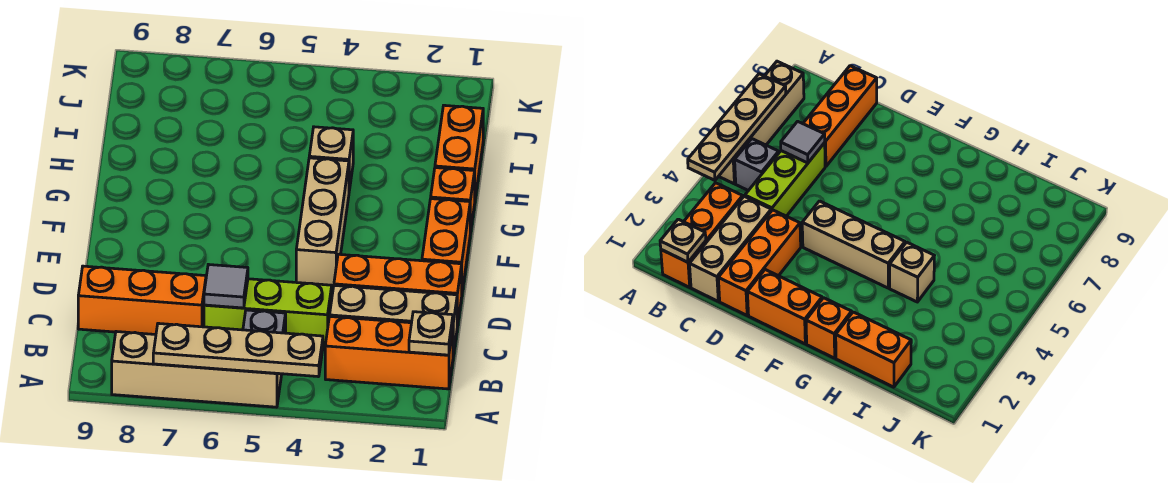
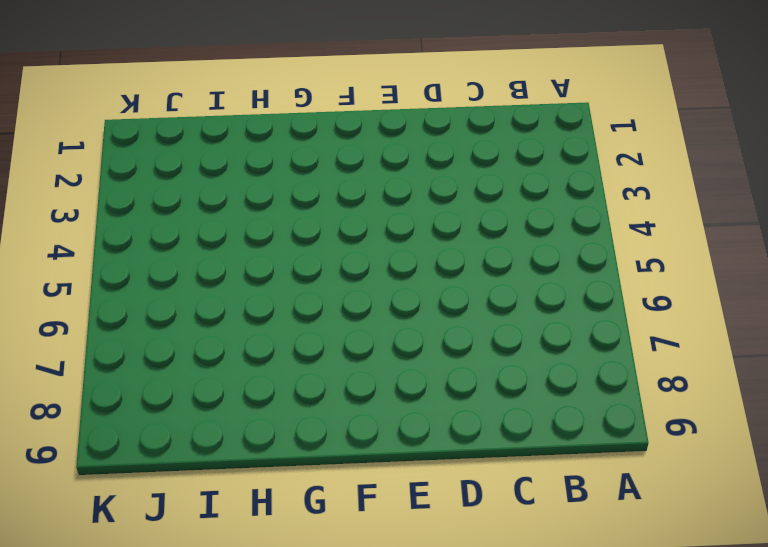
none -> tan 1x4 brick [112,332,281,407]
none -> orange 1x3 brick [325,316,453,389]
none -> grey 1x1 brick [243,310,286,375]

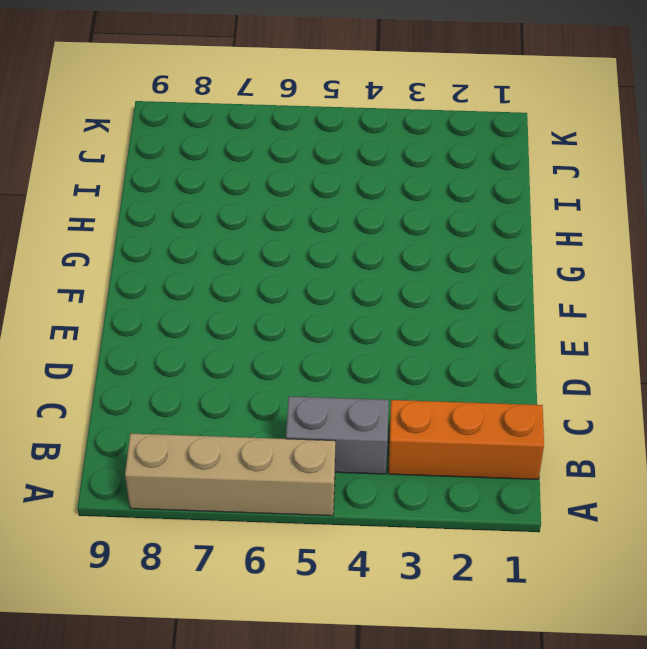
grey 1x2 brick [286,396,389,474] -> grey 1x1 brick [243,310,286,375]
none -> tan 1x3 brick [330,285,457,355]
none -> lime 1x3 brick [204,279,332,348]
none -> orange 1x3 brick [78,266,206,335]

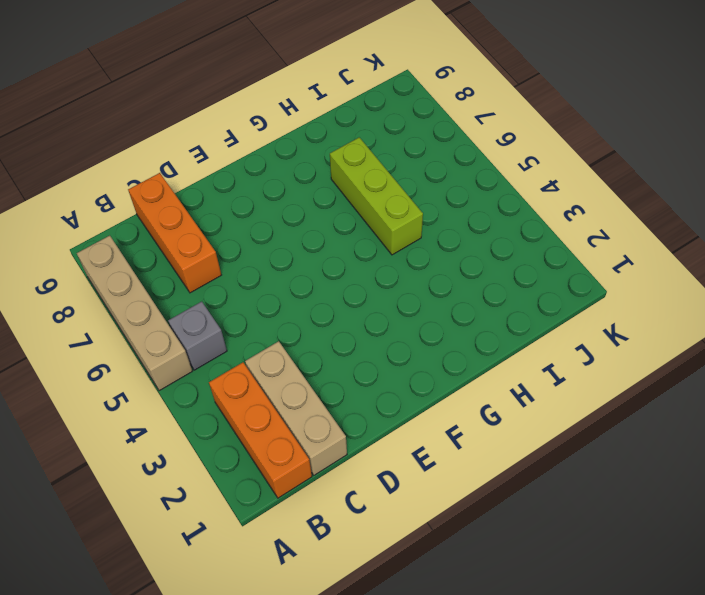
lime 1x3 brick [330,137,423,255] -> lime 1x3 brick moved to [204,279,332,348]
none -> orange 1x3 brick [334,254,462,327]
none -> orange 1x2 brick [422,199,470,291]
none -> tan 1x3 brick [296,158,349,286]

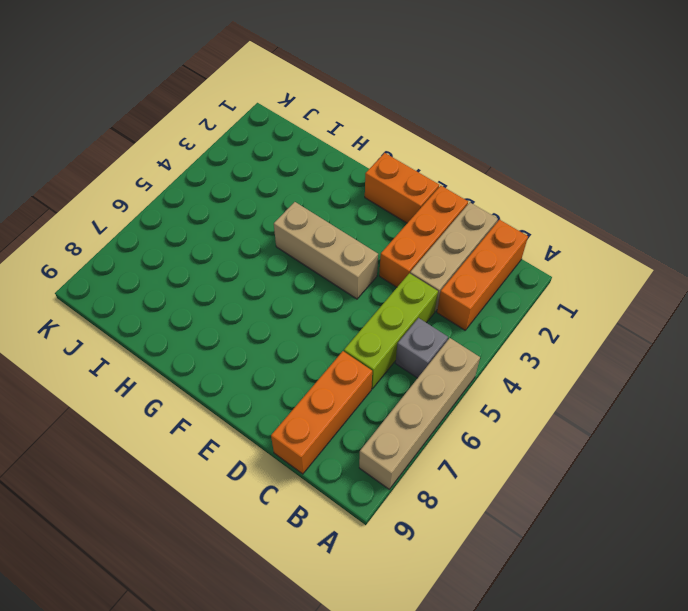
none -> orange 1x1 brick [431,168,475,233]
none -> orange 1x2 brick [435,105,483,197]
none -> tan 1x1 brick [309,127,353,190]

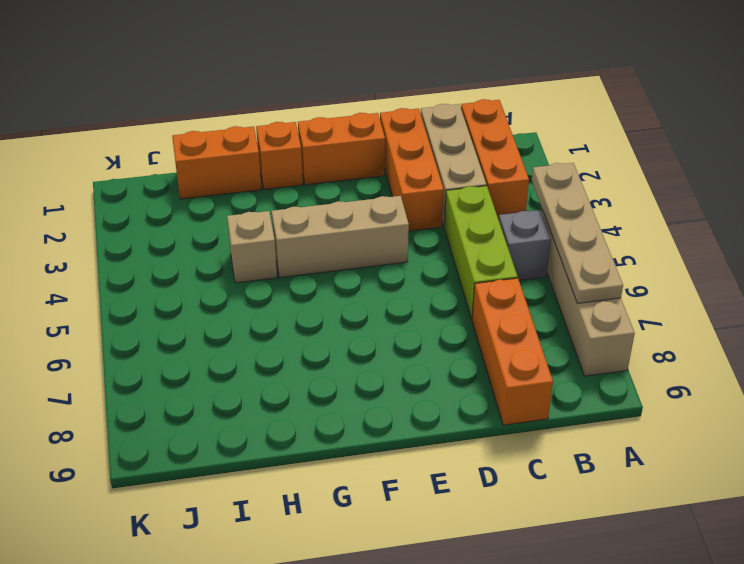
none -> tan 1x1 plate [409,312,453,355]
none -> grey 1x1 tile [204,264,248,308]

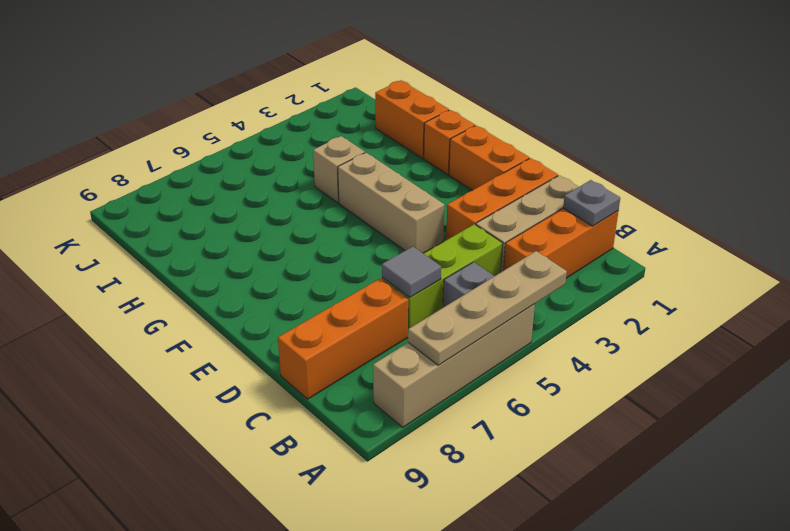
grey 1x1 plate [563,180,620,226] -> tan 1x1 plate [409,312,453,355]

